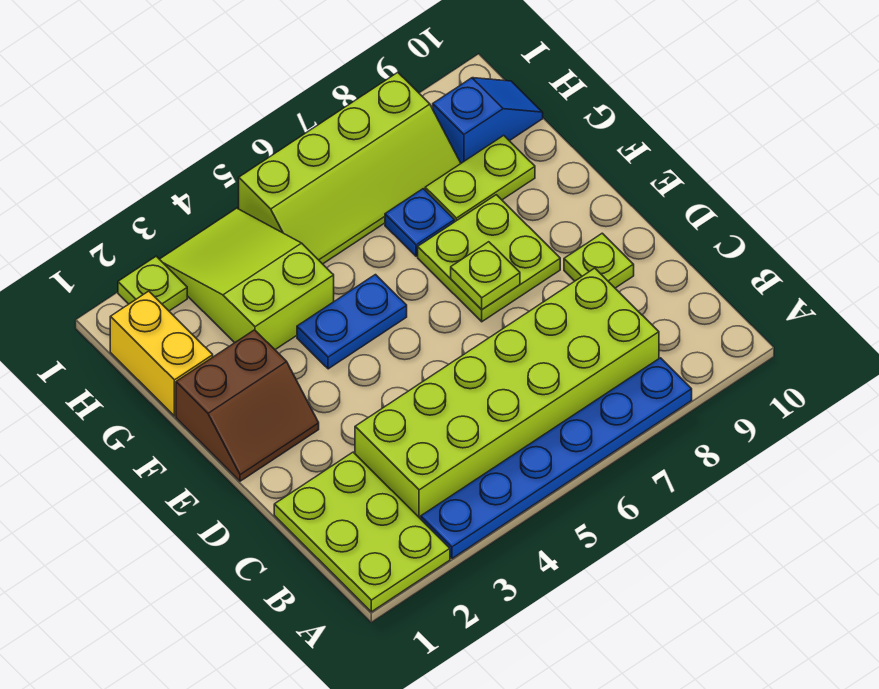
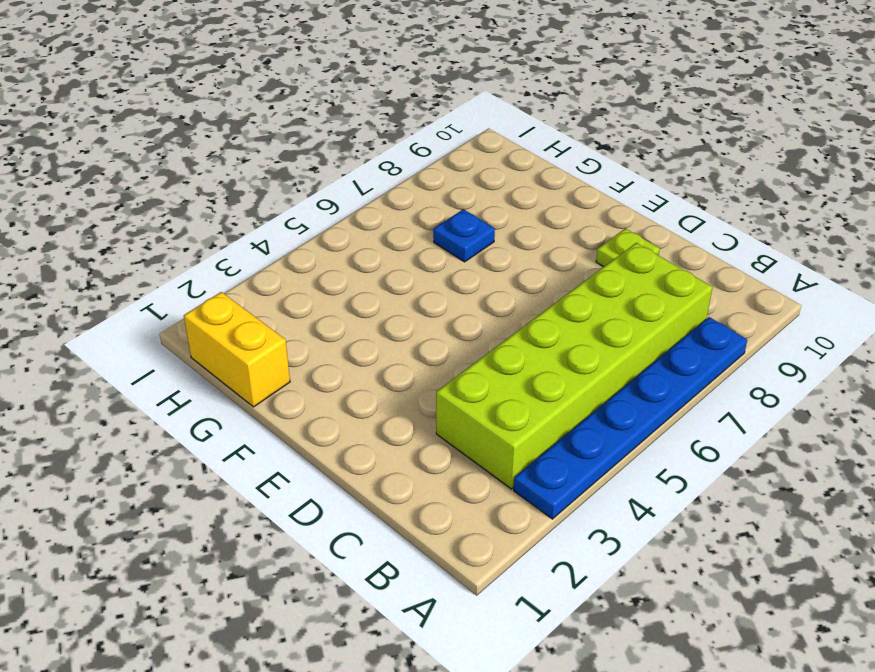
none -> lime 2x3 plate [274,452,450,612]
none -> brown 2x2 slope [176,330,319,481]
none -> lime 2x2 plate [418,195,560,322]

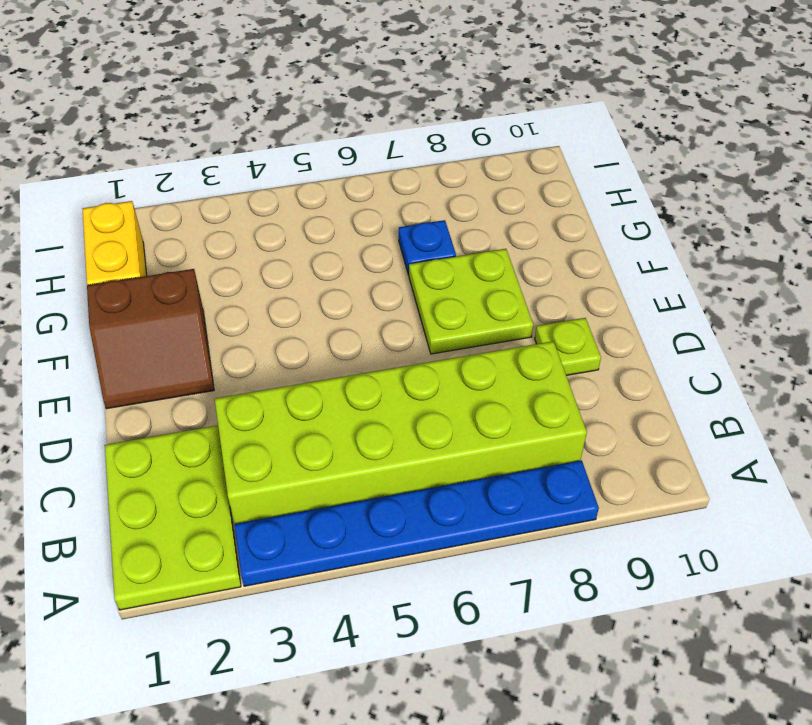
none -> blue 1x2 plate [297,275,407,369]
none -> lime 2x3 slope [160,208,334,350]
none -> lime 1x2 plate [425,135,535,222]

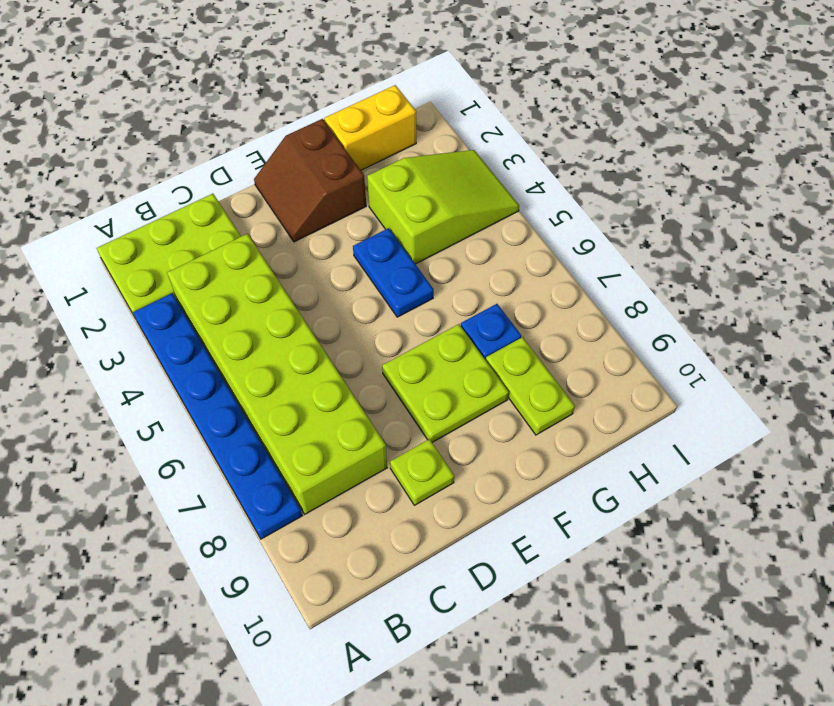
none -> lime 2x4 slope [239,72,461,264]
none -> blue 1x2 slope [433,78,543,163]
none -> lime 1x1 plate [118,256,187,311]

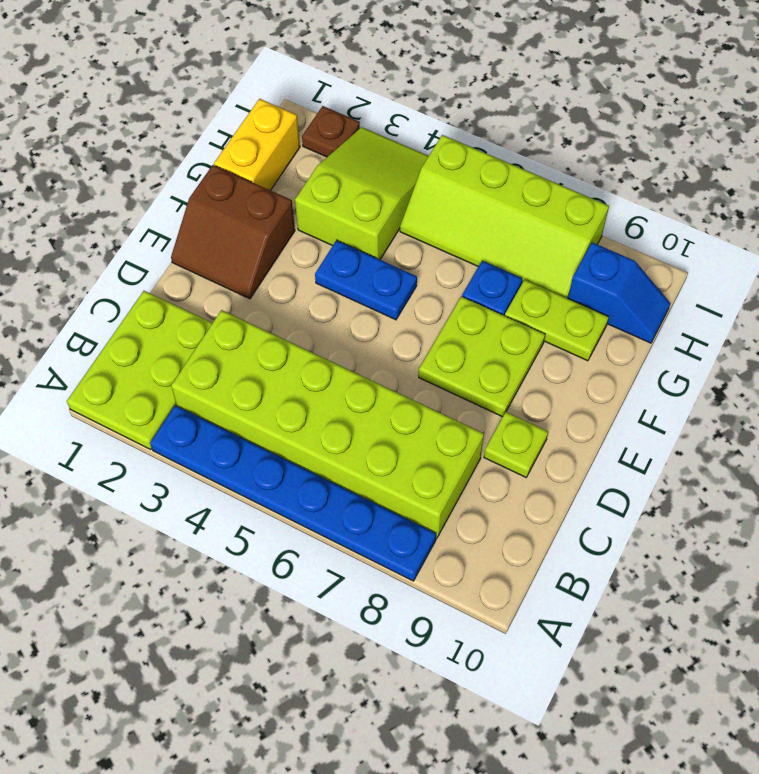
brown 1x1 plate [302,106,360,157] -> lime 1x1 plate [118,256,187,311]
none -> lime 1x1 plate [451,242,520,309]

